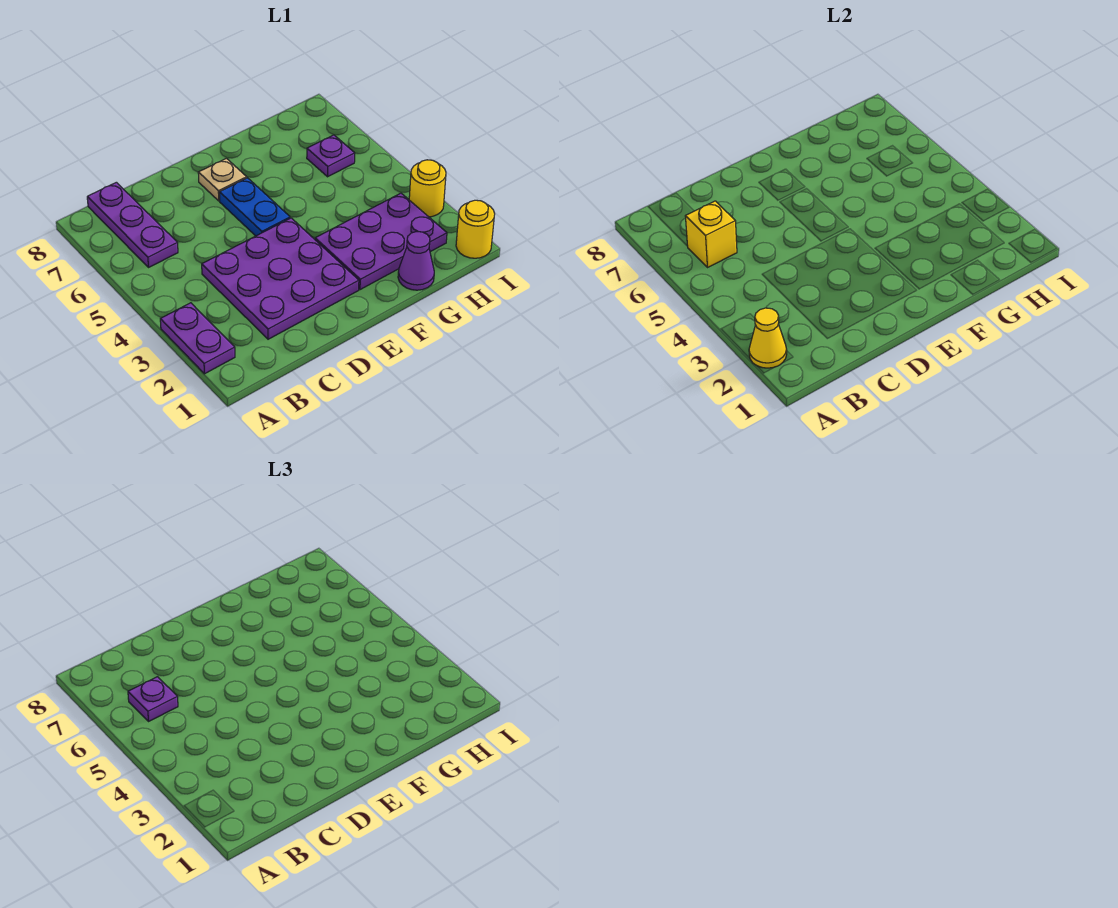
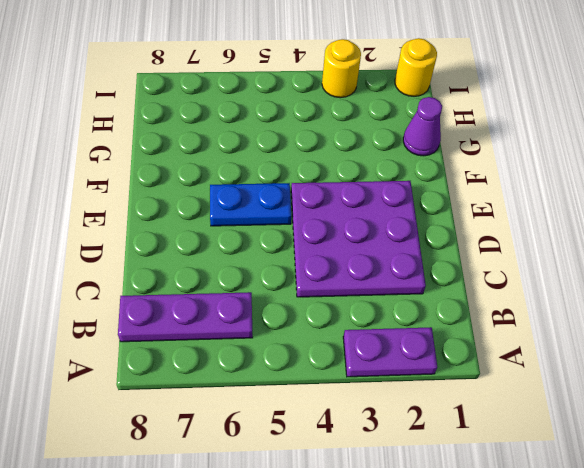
none -> tan 1x1 plate [198,158,247,201]
none -> purple 2x3 plate [315,193,447,290]
none -> purple 1x1 plate [307,135,355,177]

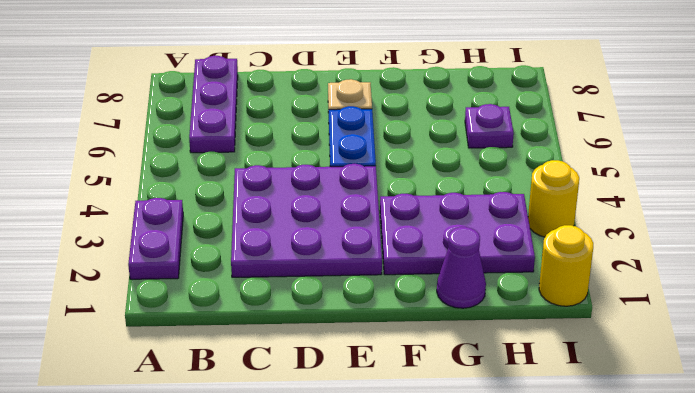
none -> yellow 1x1 cone [749,308,787,368]
none -> yellow 1x1 brick [685,201,737,267]
none -> purple 1x1 plate [128,677,178,721]

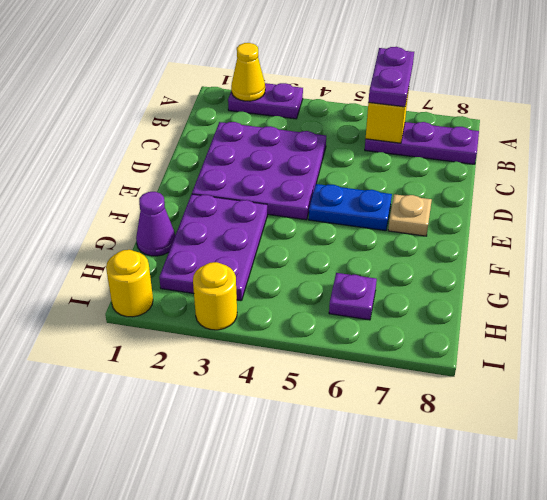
purple 1x2 plate [369,47,414,107] -> purple 1x1 plate [128,677,178,721]

